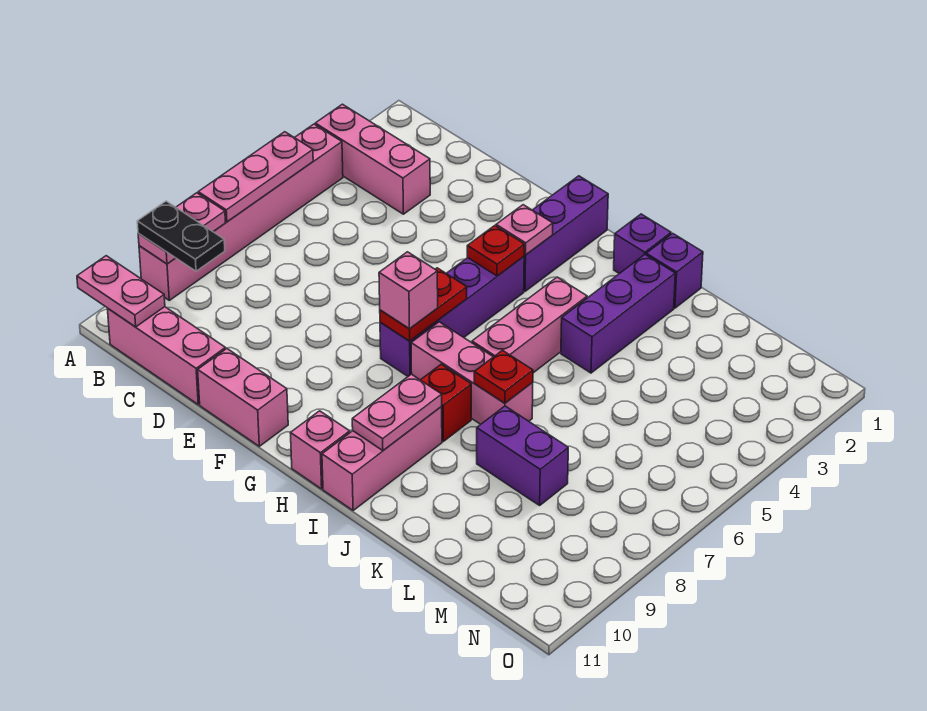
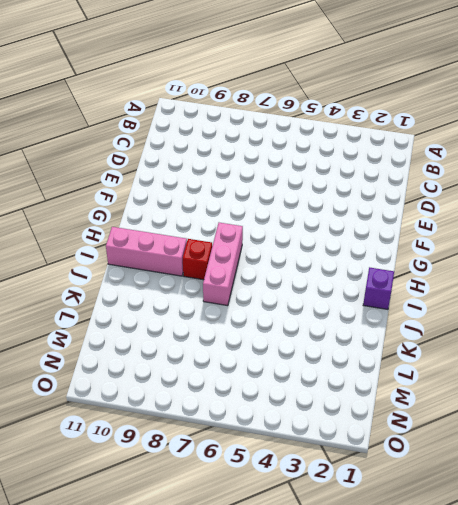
none -> pink 1x3 brick [315,104,430,214]
none -> pink 1x6 brick [139,124,343,300]
none -> pink 1x3 brick [108,307,225,404]

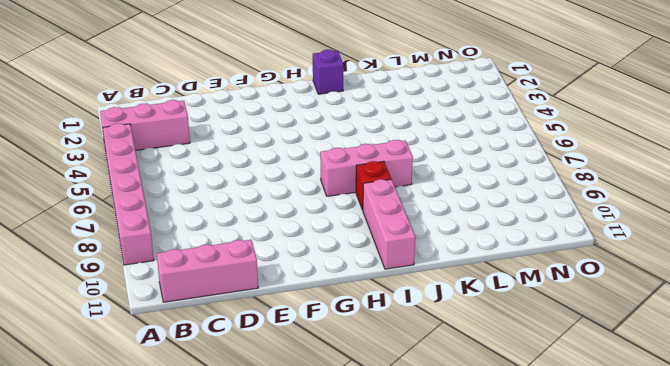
none -> pink 1x2 brick [198,349,288,446]
none -> purple 1x3 brick [524,176,608,291]
none -> purple 1x4 brick [380,257,524,376]

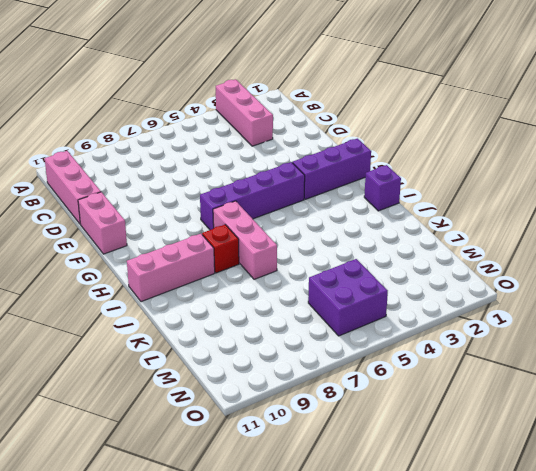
purple 2x2 brick [308,259,388,336] -> none
none -> pink 1x6 brick [139,124,343,300]
none -> pink 1x1 brick [290,411,350,489]
none -> pink 1x3 brick [472,277,587,373]

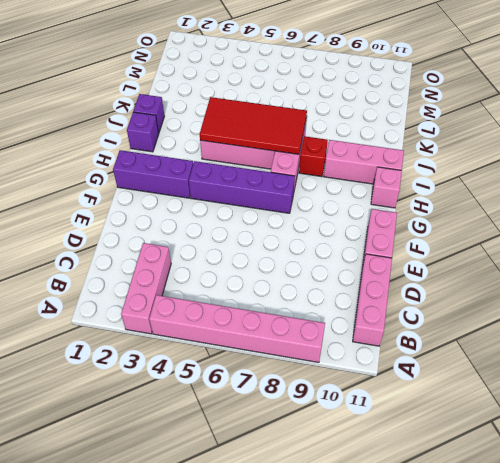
red 2x4 tile [200,97,307,154] -> red 1x1 plate [474,350,533,403]
none -> purple 1x3 brick [561,255,675,373]
none -> purple 1x2 brick [477,406,568,505]
none -> pink 1x3 plate [198,132,313,222]

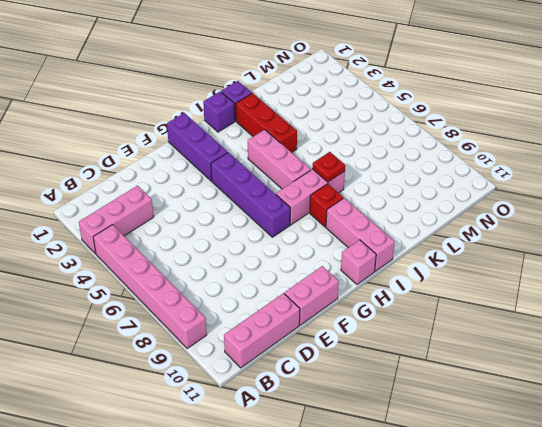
red 1x3 brick [236,93,297,152] -> purple 1x3 brick [561,255,675,373]
none -> purple 1x2 brick [477,406,568,505]
none -> pink 1x3 plate [198,132,313,222]
none -> pink 1x2 plate [138,193,226,264]

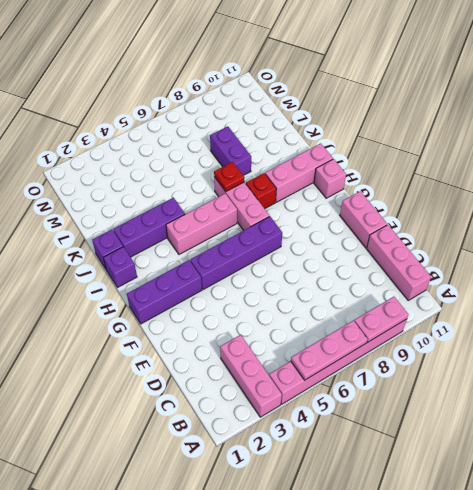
none -> pink 1x2 plate [77,256,165,327]
none -> pink 1x1 plate [496,205,553,255]
none -> red 1x1 plate [467,226,524,276]

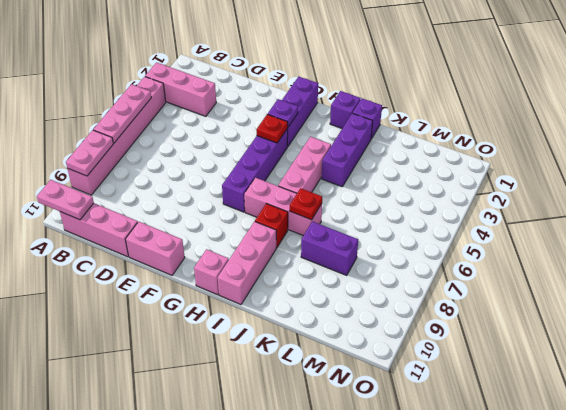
purple 1x1 plate [268,99,298,127] -> pink 1x1 plate [496,205,553,255]
none -> red 1x2 plate [380,268,467,341]
none -> pink 1x2 plate [352,374,442,451]
none -> black 1x2 plate [137,201,225,271]

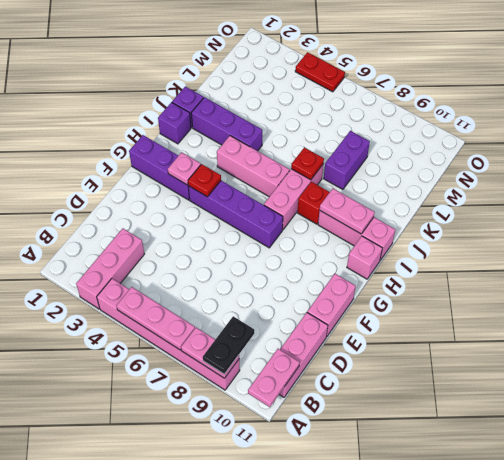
red 1x2 plate [295,52,345,92] -> red 1x2 plate moved to [380,268,467,341]
none -> pink 1x1 brick [379,252,438,329]

